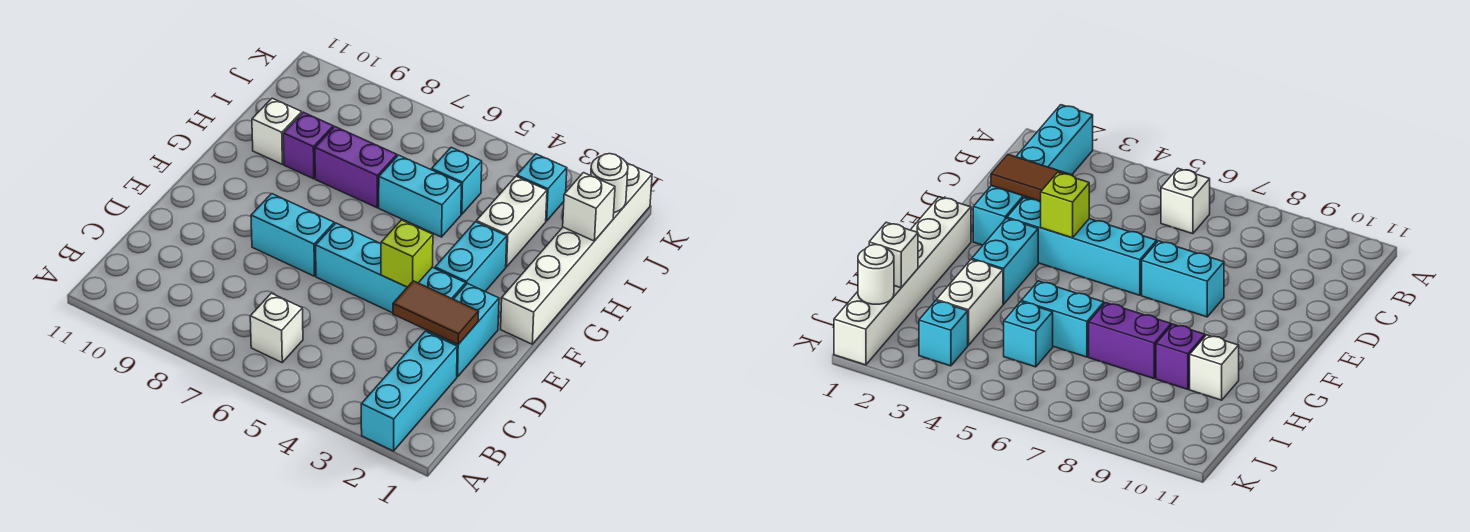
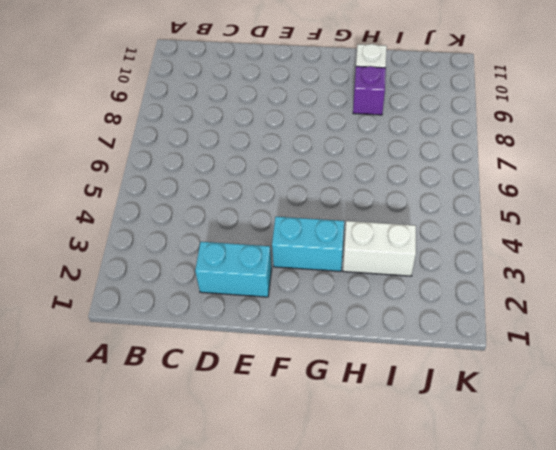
none -> cyan 1x3 brick [361,331,457,451]
none -> white 1x1 brick [250,293,303,362]
none -> cyan 1x4 brick [316,223,466,313]

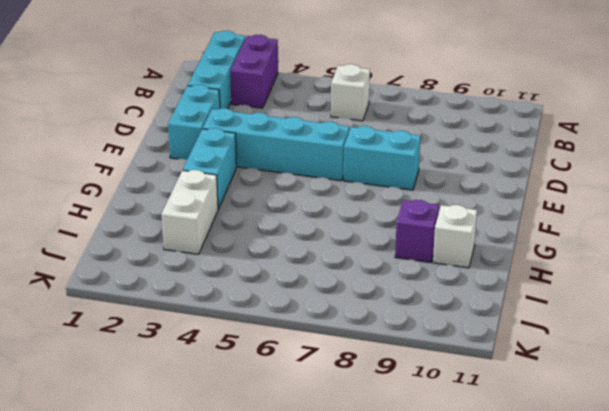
purple 1x2 brick [230,35,278,108] -> purple 1x2 brick turned to [315,127,397,208]
none -> white 1x6 brick [501,163,652,344]
none -> cyan 1x2 brick [379,155,462,237]
none -> cyan 1x1 brick [432,147,482,214]

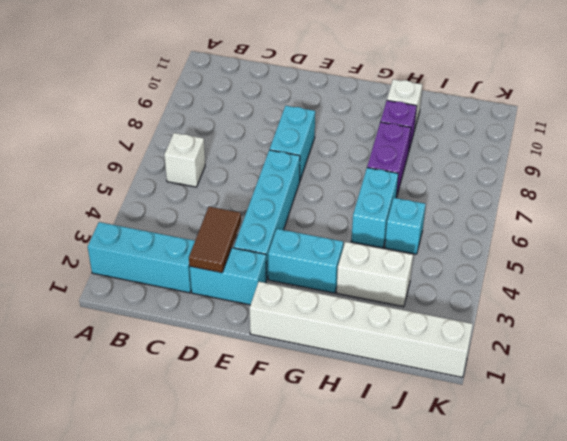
none -> cyan 1x1 brick [517,154,567,221]
none -> lime 1x1 brick [381,220,433,287]
none -> white 1x1 brick [563,173,615,241]

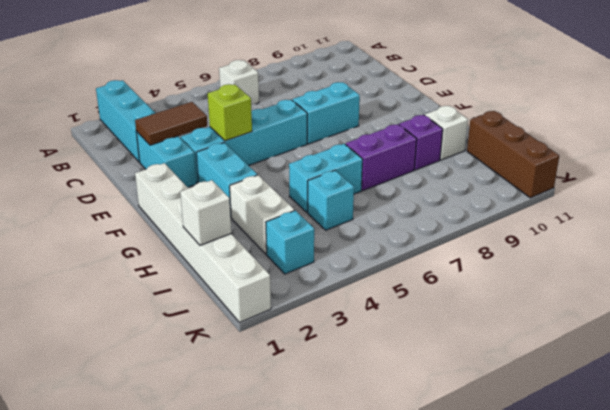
brown 1x3 brick [467,111,559,198] -> none
none -> white 1x1 round brick [591,154,628,212]

